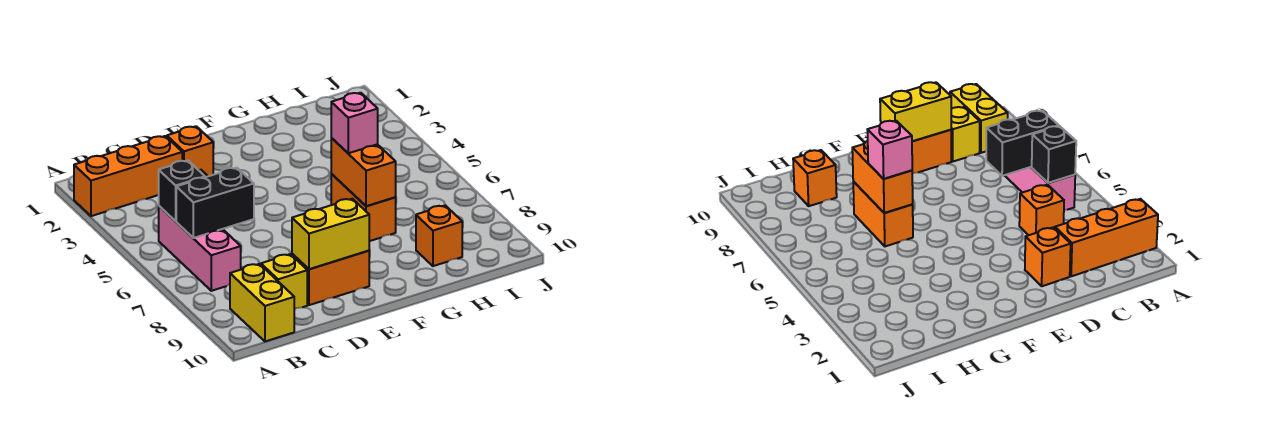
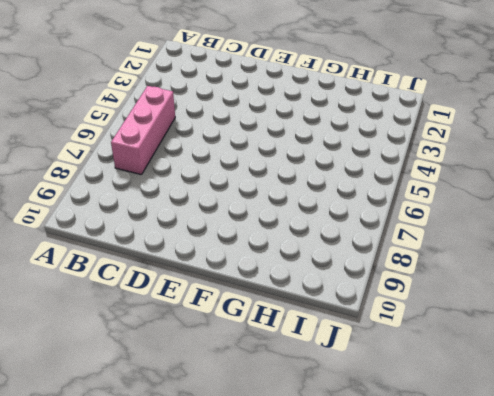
none -> orange 1x3 brick [74,136,182,216]
none -> yellow 1x2 brick [230,264,294,341]
none -> orange 1x1 brick [1019,185,1064,235]

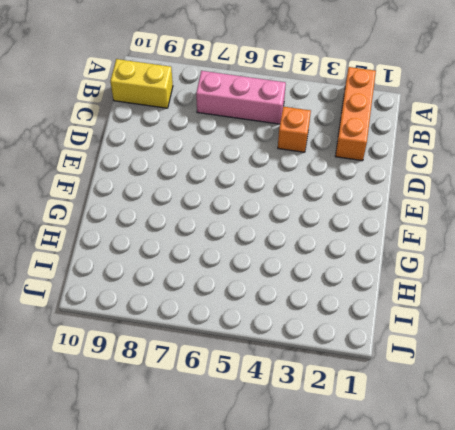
none -> yellow 1x1 brick [261,254,307,309]
none -> orange 1x1 brick [167,126,213,176]
none -> orange 1x2 brick [292,251,369,305]

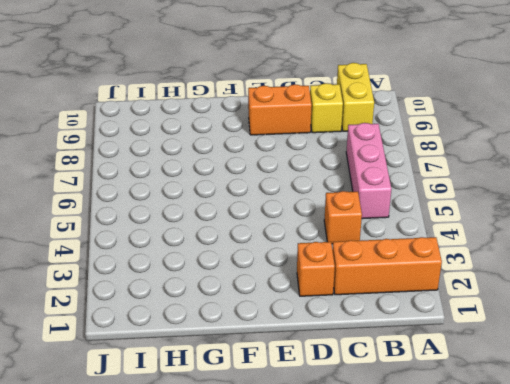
none -> orange 1x2 brick [331,174,396,241]
none -> orange 1x1 brick [416,205,462,266]
none -> black 1x1 brick [159,160,205,221]

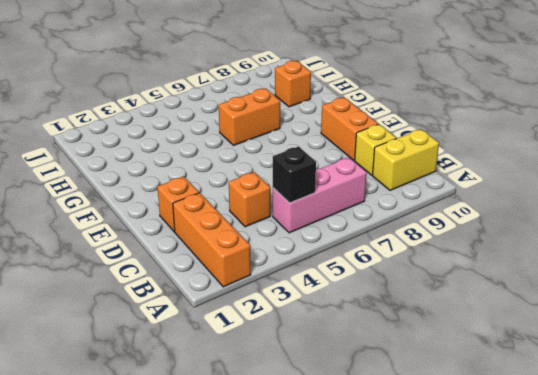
none -> black 1x2 brick [176,168,254,238]
none -> yellow 1x2 brick [292,199,369,269]
none -> orange 1x2 brick [331,138,396,206]

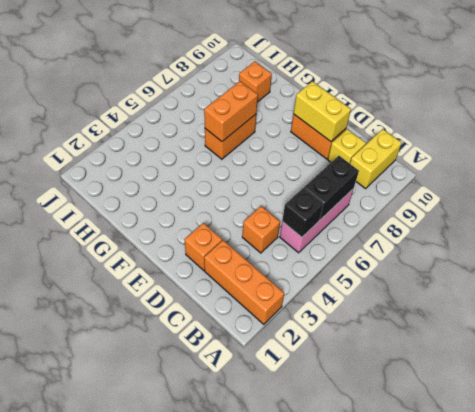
black 1x2 brick [303,156,359,220] -> black 1x2 brick turned to [176,168,254,238]
none -> pink 1x1 brick [331,93,378,153]

